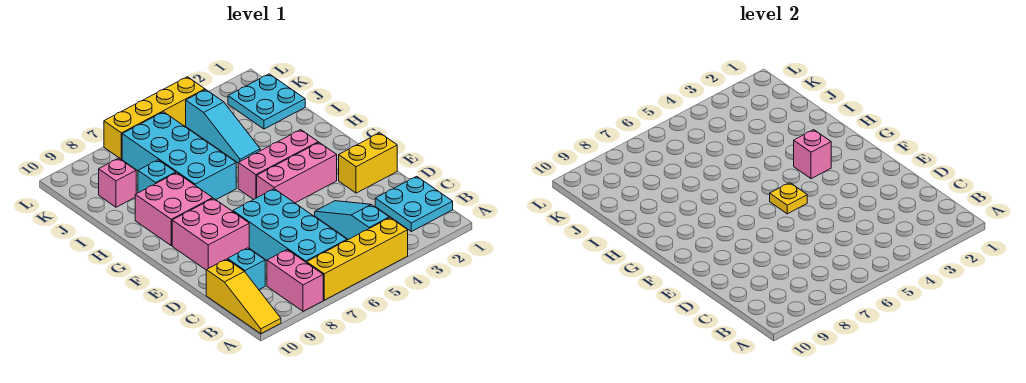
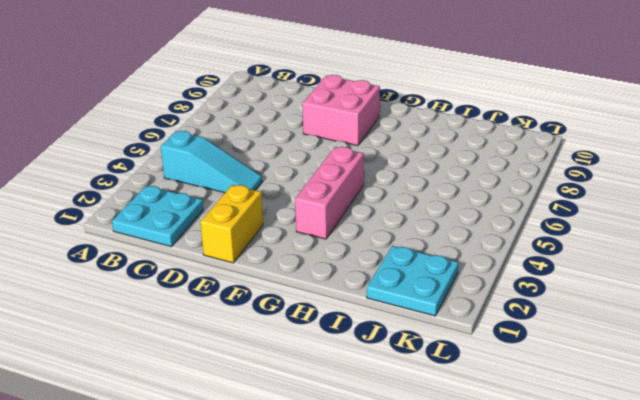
none -> yellow 1x4 brick [307,218,408,300]
none -> pink 1x2 brick [267,250,323,311]
none -> yellow 1x3 slope [206,259,281,334]

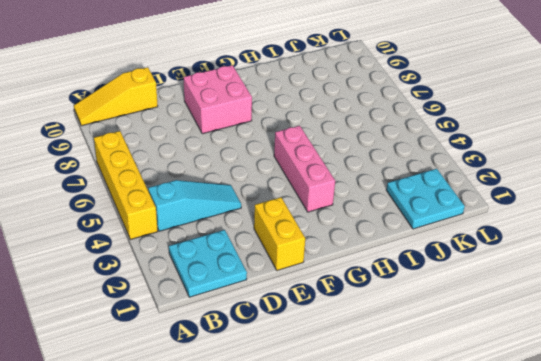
none -> pink 1x2 brick [267,250,323,311]
none -> cyan 2x4 brick [233,189,347,263]
none -> cyan 1x1 brick [228,248,265,290]

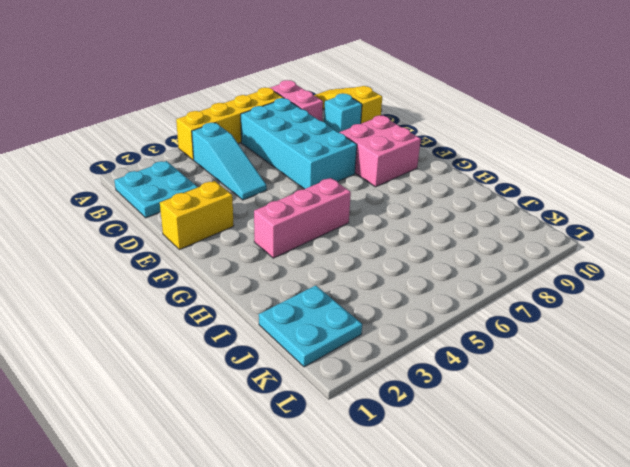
none -> pink 1x3 brick [257,143,337,203]
none -> pink 2x2 brick [135,173,213,246]
none -> cyan 2x4 brick [122,112,236,200]

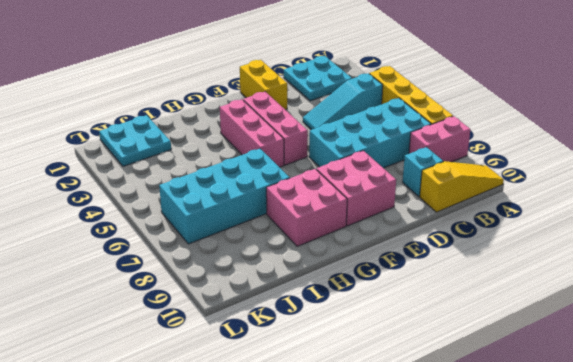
none -> cyan 1x3 slope [186,90,260,163]
none -> cyan 1x1 brick [138,160,176,193]
none -> pink 1x1 brick [99,158,136,207]

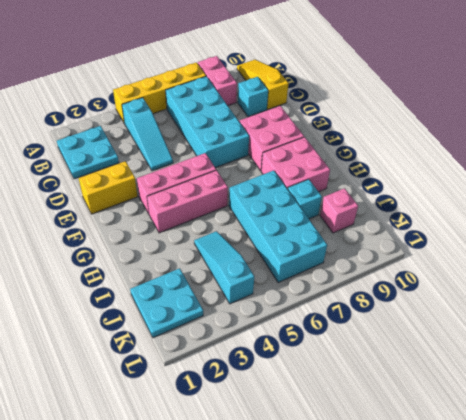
none -> yellow 1x4 brick [104,77,205,159]
none -> yellow 1x1 plate [770,183,807,214]
none -> pink 1x1 brick [794,130,831,179]

